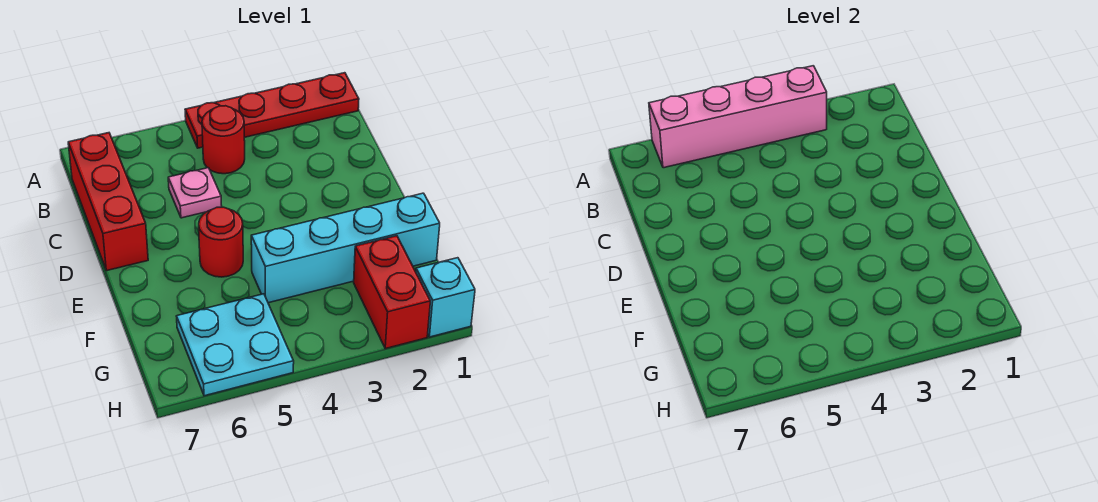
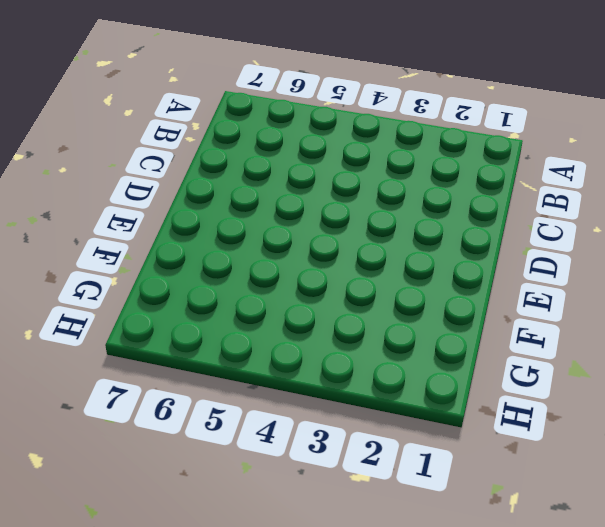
none -> red 1x4 plate [185,73,359,148]
none -> red 1x1 round brick [202,106,245,174]

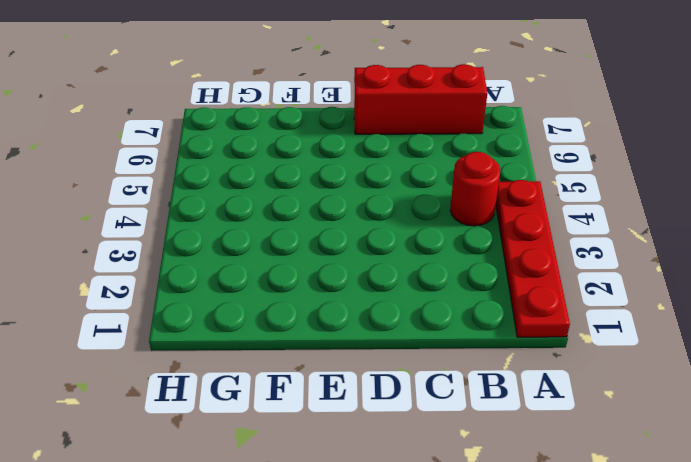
none -> pink 1x1 plate [168,168,222,218]
none -> red 1x1 round brick [199,207,243,277]

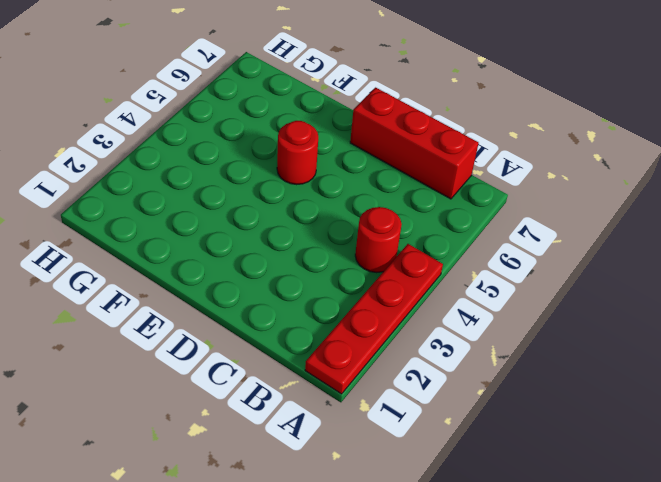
none -> pink 1x1 plate [168,168,222,218]
none -> cyan 1x4 brick [251,193,440,303]

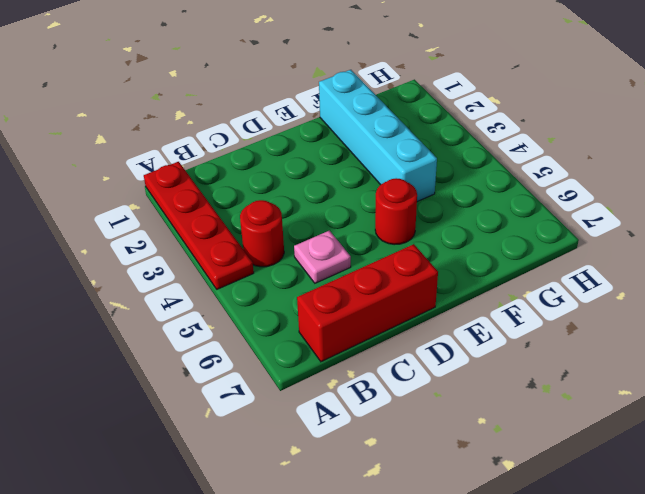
none -> red 1x2 brick [354,236,430,349]
none -> cyan 2x2 plate [177,294,294,396]

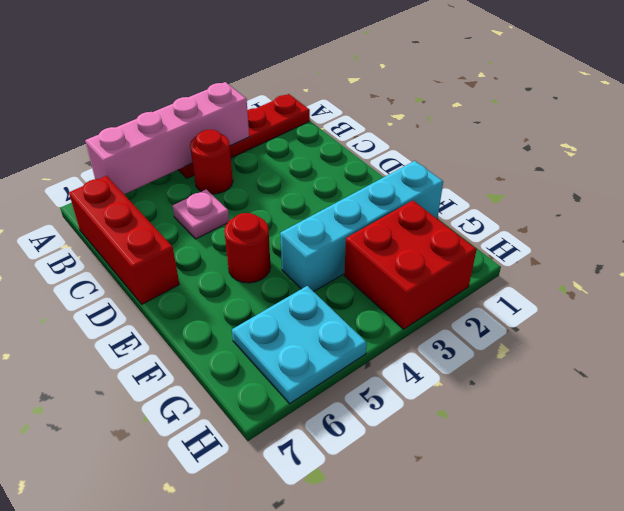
red 2x2 brick [344,201,477,329] -> red 1x2 brick [354,236,430,349]
none -> cyan 1x1 brick [416,258,475,337]

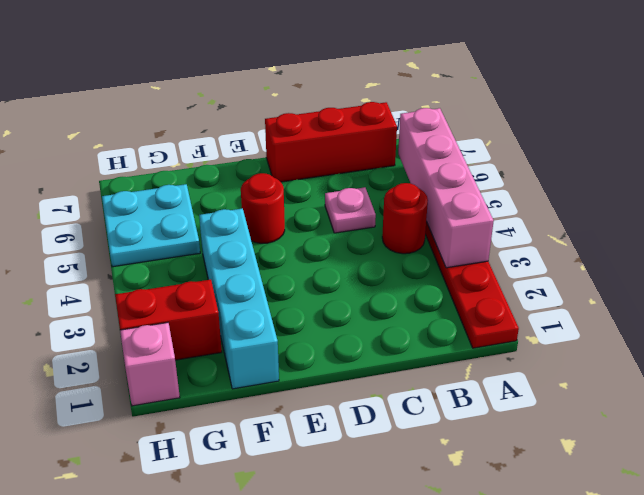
pink 1x1 brick [120,323,180,406] -> cyan 1x1 brick [416,258,475,337]

